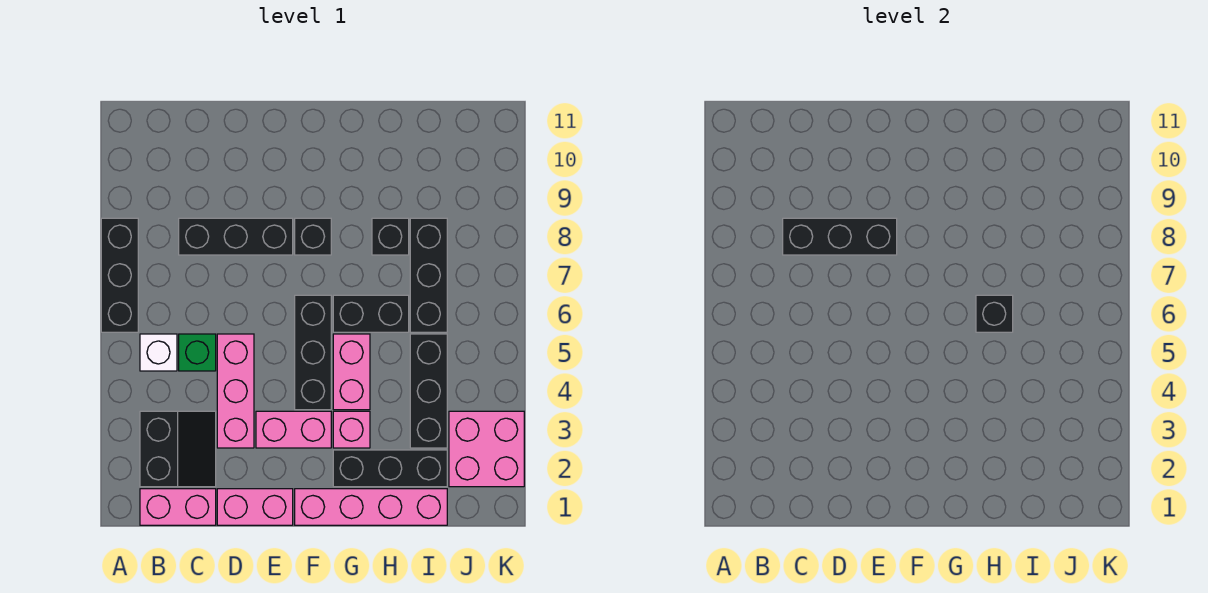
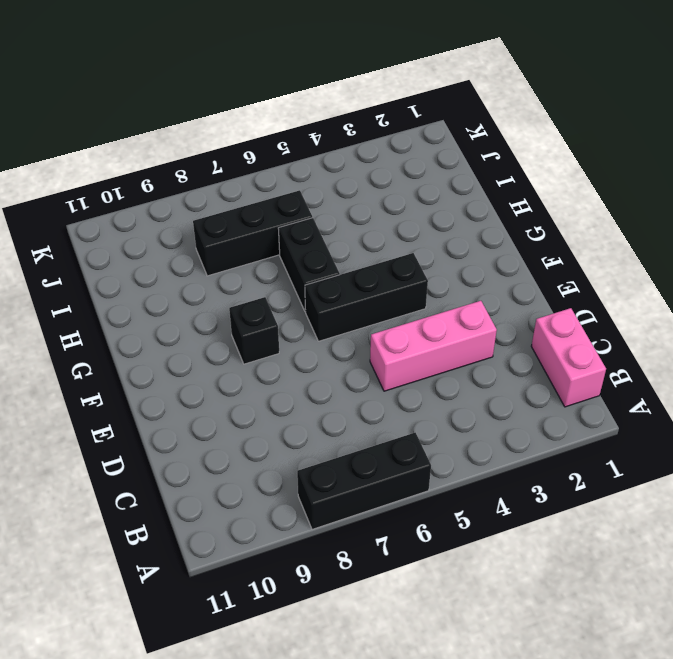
none -> black 2x2 slope [140,411,216,487]
none -> white 1x1 brick [140,334,177,371]
none -> green 1x1 brick [179,334,216,371]

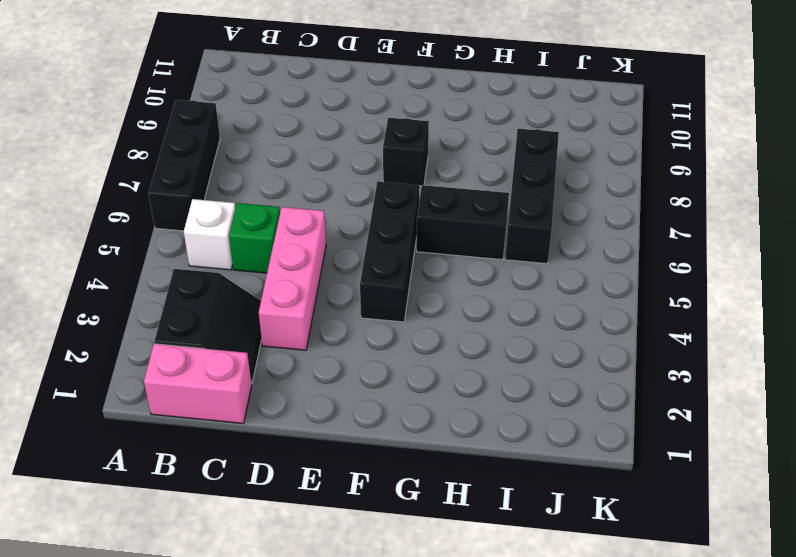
none -> black 1x3 brick [179,218,293,255]
none -> pink 1x2 brick [217,489,293,525]
none -> pink 1x2 brick [256,411,331,448]

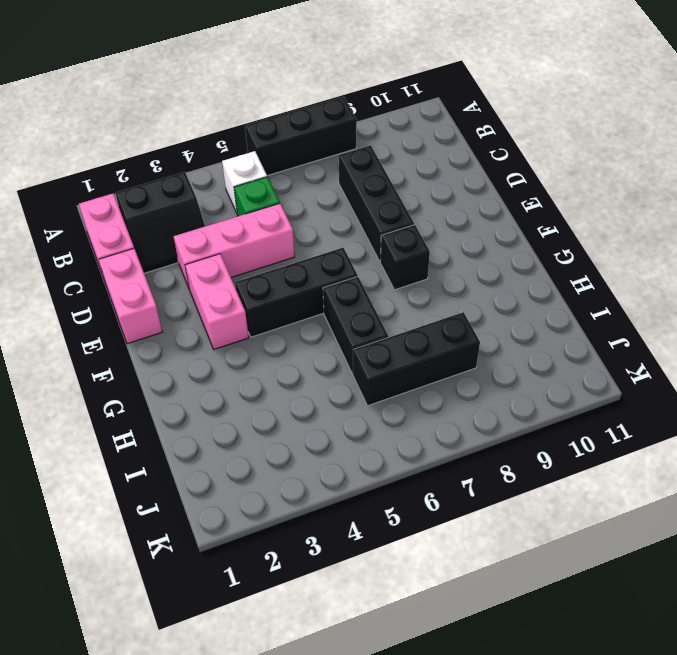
none -> pink 1x4 brick [295,489,447,525]
none -> black 1x3 brick [333,450,447,487]
none -> pink 1x1 brick [333,411,370,448]

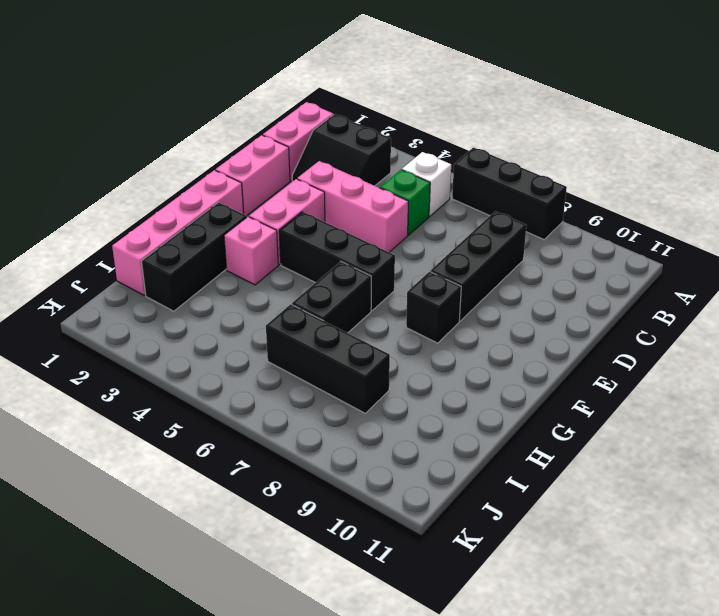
none -> pink 1x2 brick [333,334,370,410]
none -> black 1x1 brick [372,218,409,255]
none -> black 1x3 brick [410,334,447,448]

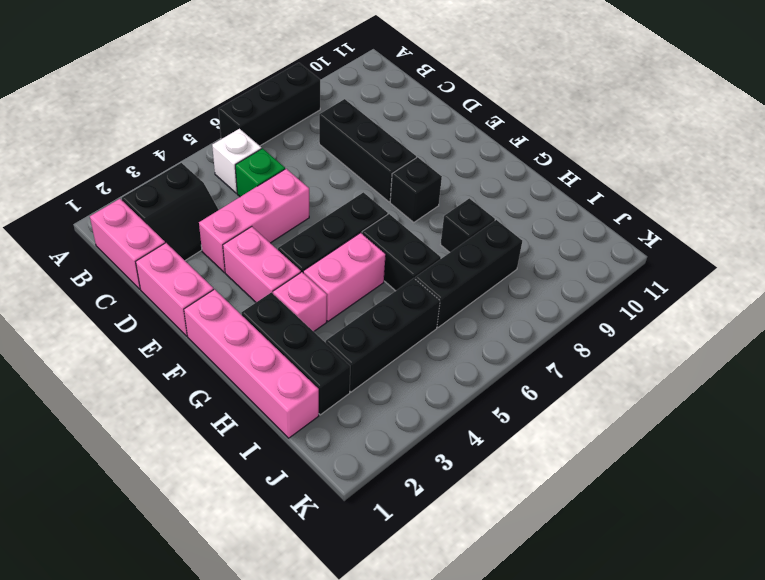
none -> pink 2x2 brick [449,411,524,487]
none -> black 1x3 brick [783,218,897,255]
none -> black 1x1 brick [976,295,1013,332]

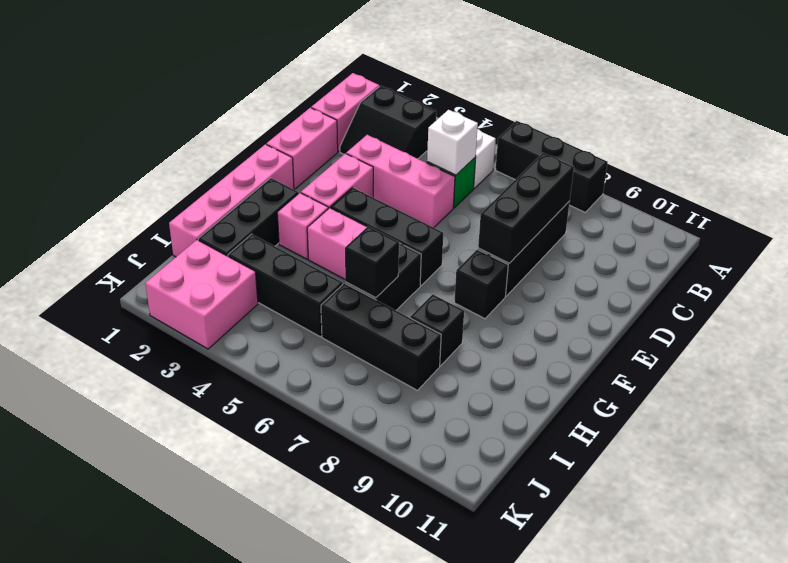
white 1x1 brick [427,110,478,175] -> none

